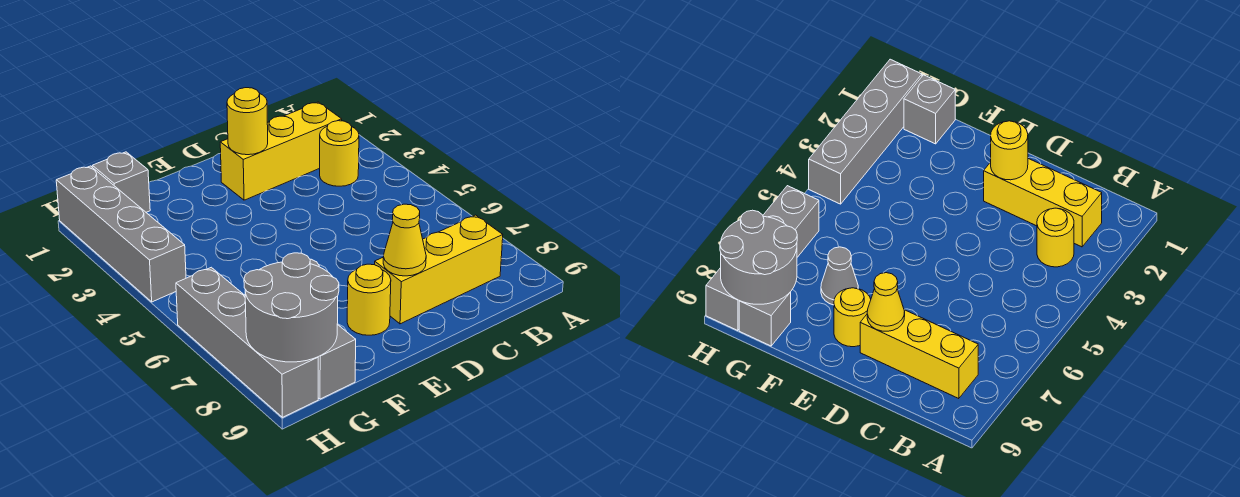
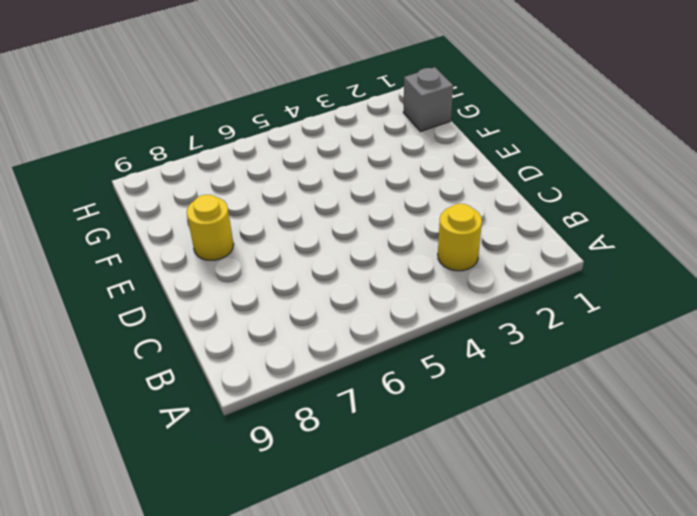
none -> yellow 1x3 brick [220,102,342,200]
none -> yellow 1x3 brick [375,215,503,324]
none -> grey 1x1 cone [821,247,858,305]

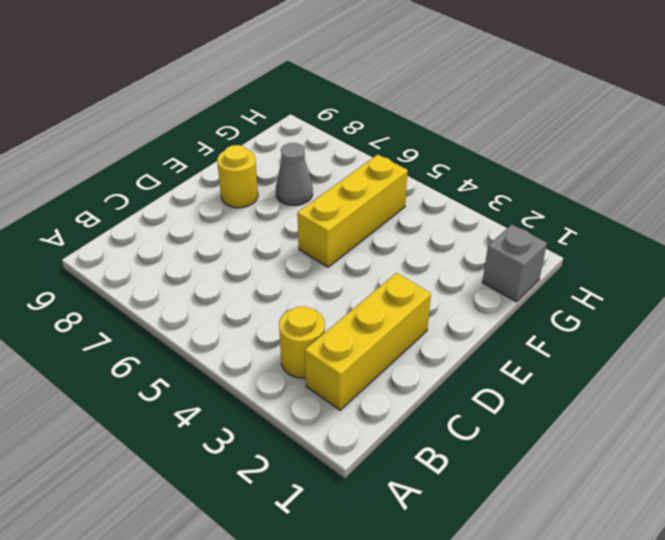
yellow 1x3 brick [297,155,408,267] -> yellow 1x3 brick moved to [375,215,503,324]
none -> grey 1x1 brick [318,324,356,399]
none -> grey 1x4 brick [56,166,186,302]
none -> grey 1x4 brick [176,267,318,417]

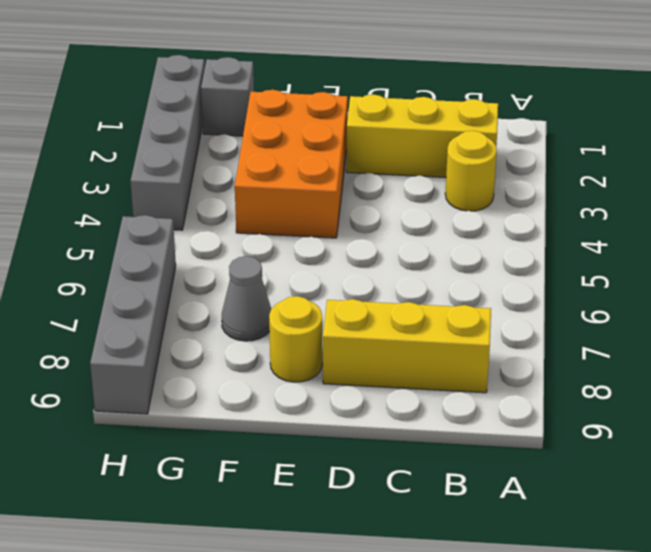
orange 2x3 brick [235,90,348,238] -> none
none -> grey 1x1 brick [318,324,356,399]
none -> yellow 1x1 round brick [227,88,268,155]
none -> yellow 1x1 cone [383,204,426,276]

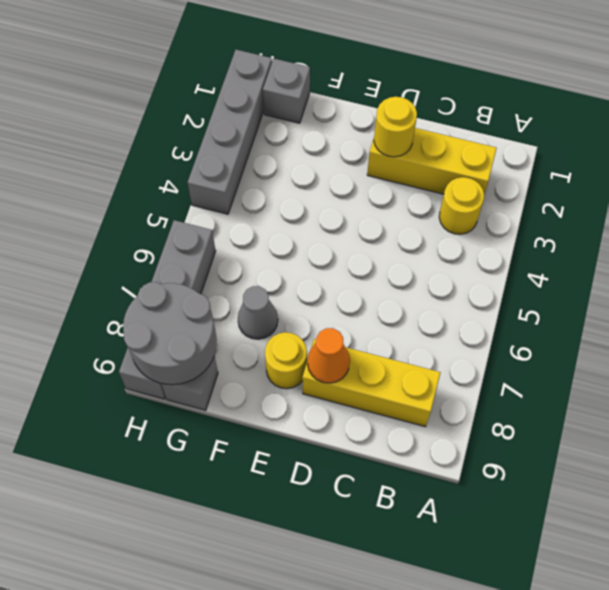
orange 1x1 cone [307,328,350,383] -> yellow 1x1 cone [383,204,426,276]

